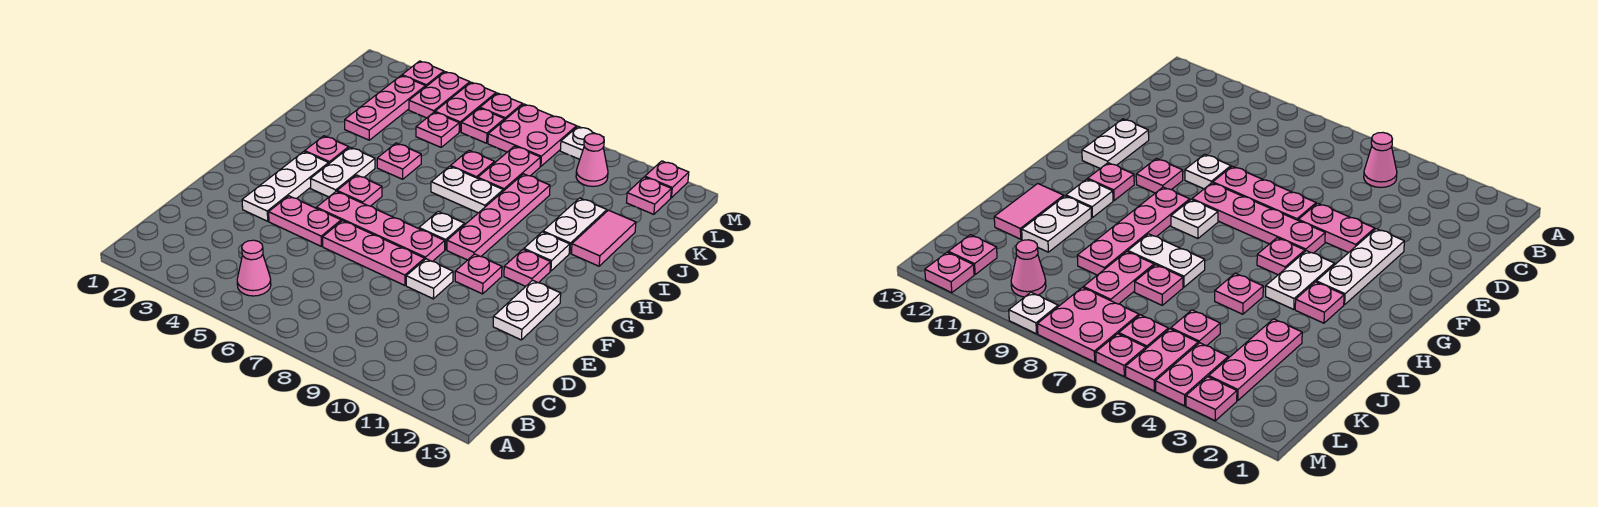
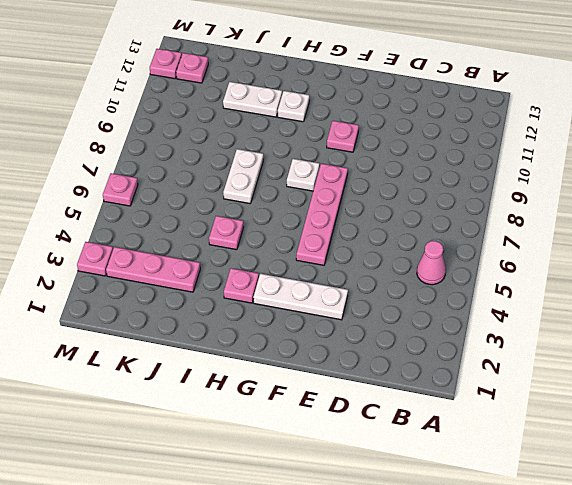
none -> pink 1x2 plate [269,196,341,246]
none -> pink 1x3 plate [323,221,425,285]
none -> white 1x1 plate [406,259,453,299]
none -> white 1x2 plate [493,280,561,340]

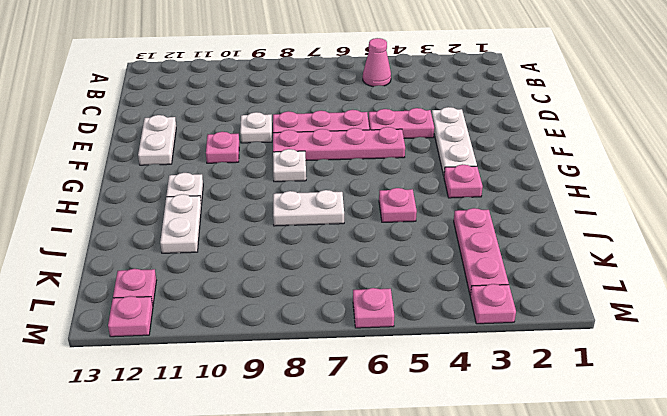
none -> white 1x2 plate [310,147,375,197]
none -> pink 1x1 plate [337,175,382,206]
none -> pink 1x4 plate [447,174,550,260]
none -> pink 1x1 plate [504,249,551,286]

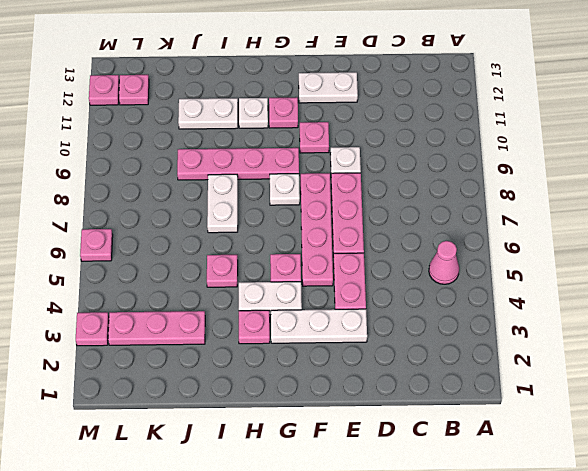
none -> pink 1x2 tile [571,210,636,266]
none -> pink 1x1 plate [451,150,495,178]
none -> pink 1x2 plate [478,146,541,191]
none -> pink 1x1 plate [416,112,459,147]

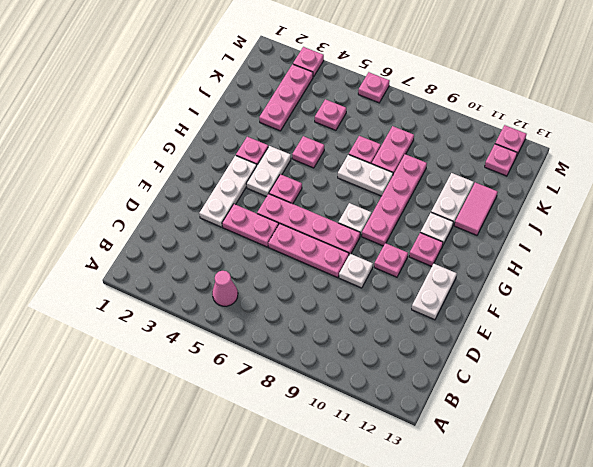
none -> pink 1x2 plate [409,72,470,118]
none -> pink 1x2 plate [435,82,496,132]
none -> pink 1x1 plate [461,108,504,143]
none -> pink 2x2 plate [488,104,577,166]

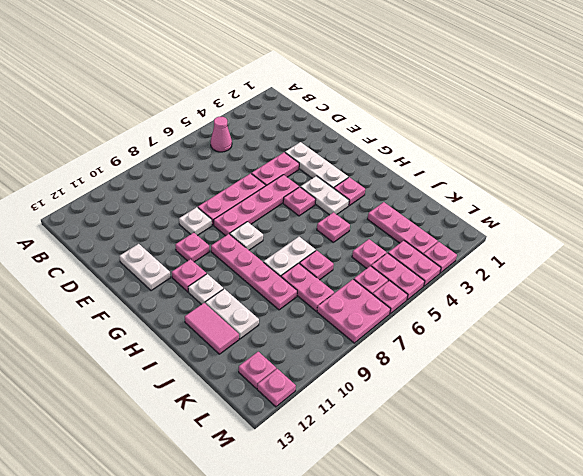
none -> pink 1x1 cone [576,134,608,186]
none -> white 1x1 plate [560,126,595,159]

